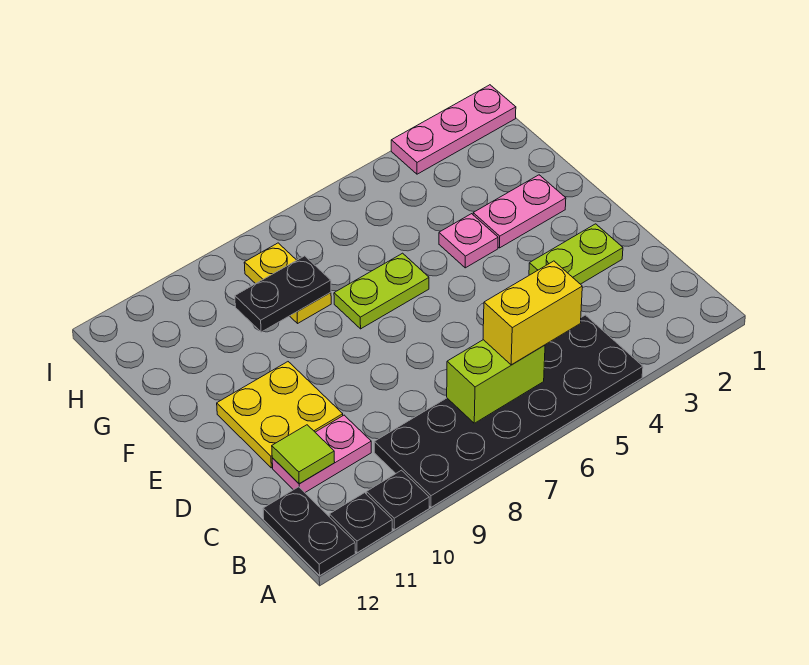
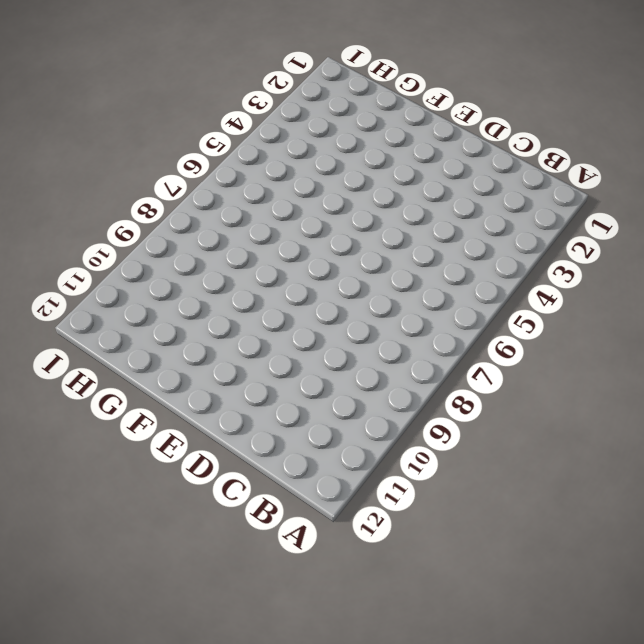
none -> black 2x6 plate [374,315,643,507]
none -> black 1x1 plate [366,470,429,530]
none -> black 1x1 plate [329,493,392,553]

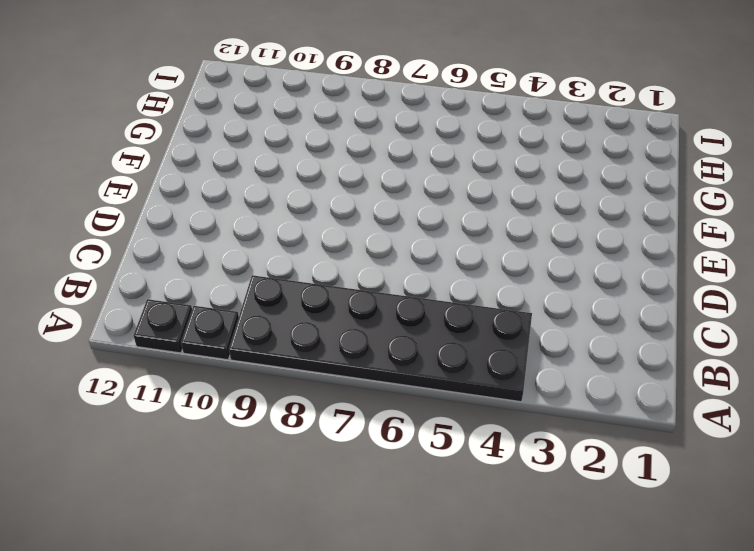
none -> black 1x2 plate [263,487,355,575]
none -> pink 1x2 plate [272,415,371,492]
none -> lime 1x2 plate [529,224,623,284]

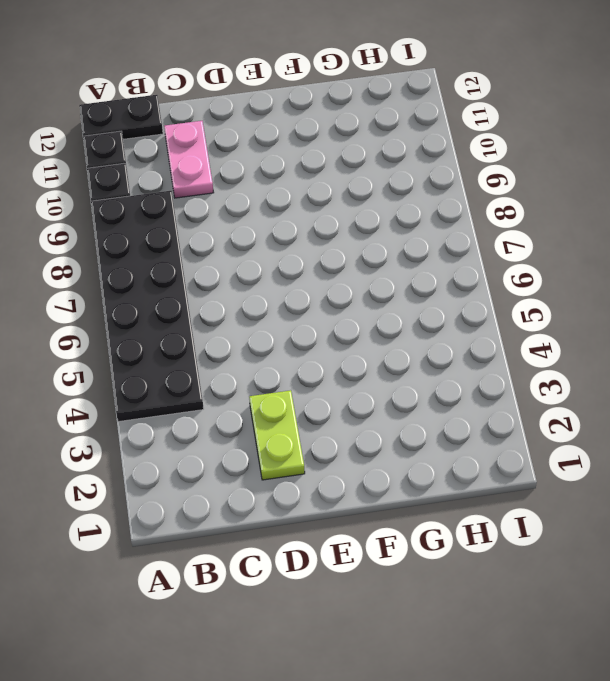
none -> yellow 2x2 plate [217,362,343,468]
none -> pink 1x2 plate [473,175,566,248]
none -> pink 1x1 plate [439,214,498,268]

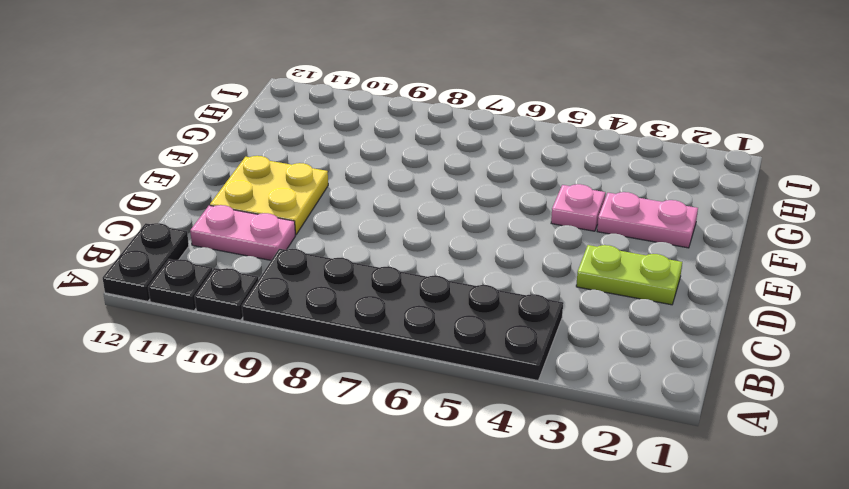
none -> lime 1x2 plate [334,253,429,329]
none -> yellow 1x2 plate [244,243,331,323]
none -> pink 1x3 plate [391,85,516,174]

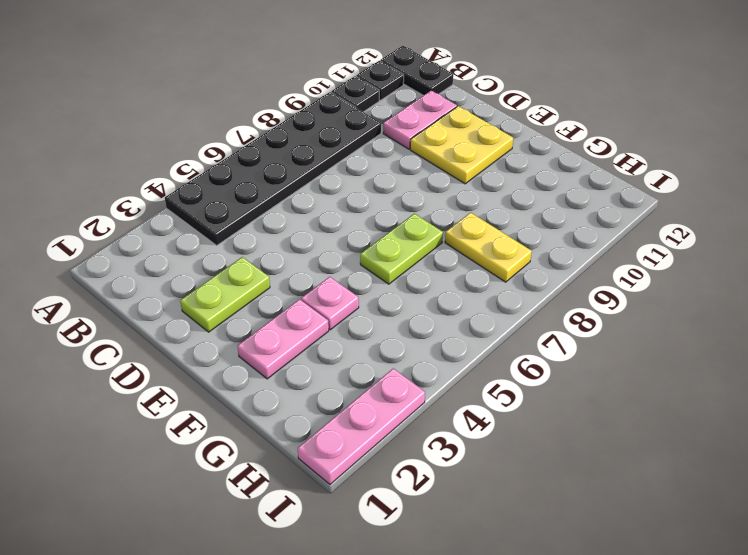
none -> lime 1x2 brick [447,340,545,423]
none -> lime 1x1 tile [272,425,335,484]
none -> black 1x2 plate [235,256,331,332]

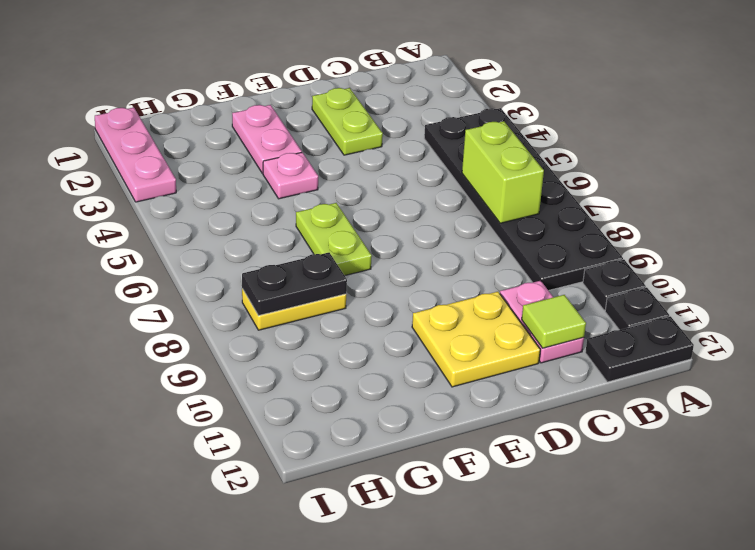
black 1x2 plate [242,253,347,316] -> black 1x2 plate turned to [235,256,331,332]
none -> yellow 1x2 brick [483,261,582,365]

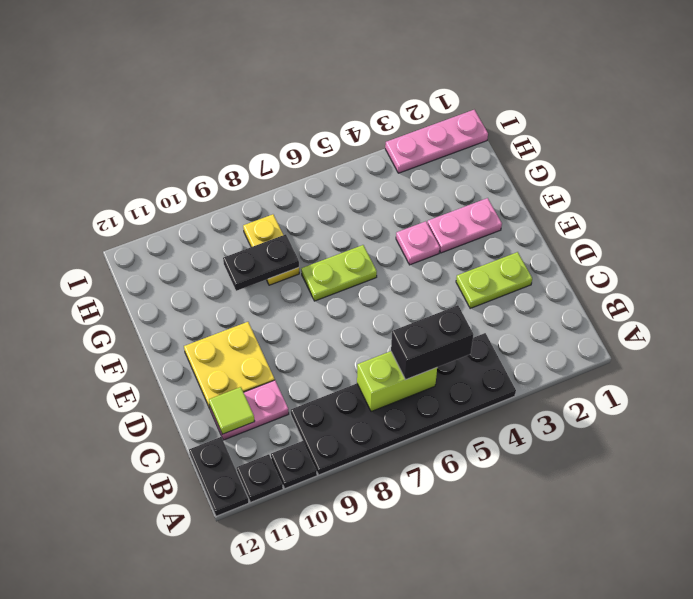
black 1x2 brick [391,305,473,380] -> yellow 1x2 brick [483,261,582,365]

